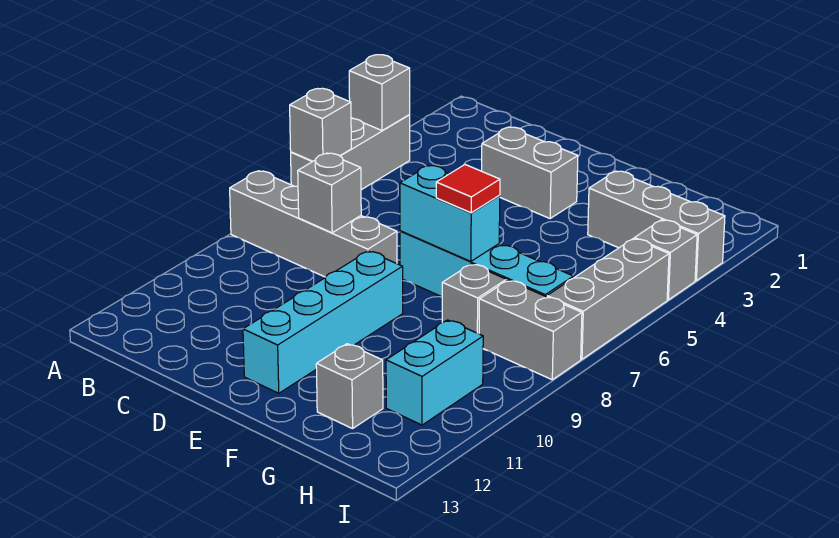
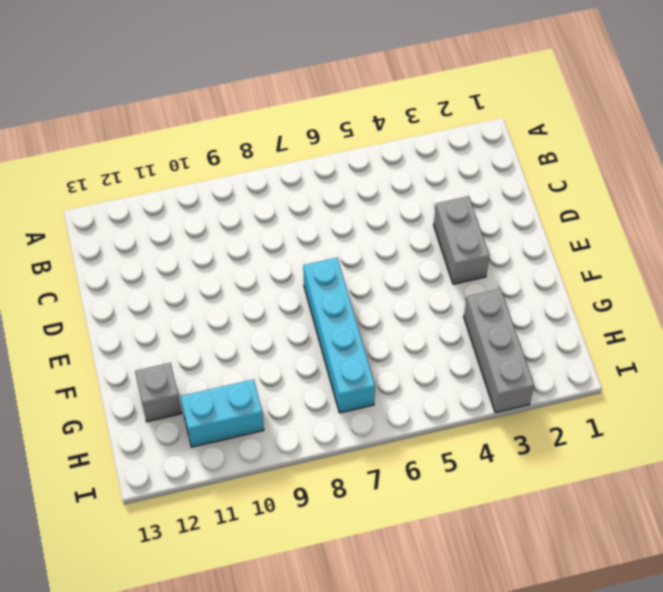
none -> grey 1x3 brick [291,115,410,190]
none -> grey 1x4 brick [230,171,397,277]
none -> cyan 1x4 brick [243,251,403,393]

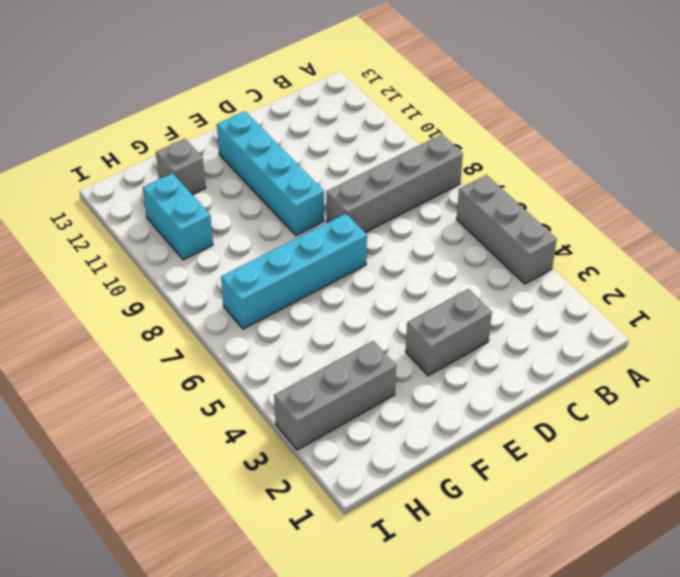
none -> grey 1x1 brick [442,264,506,334]
none -> grey 1x2 brick [479,280,582,380]
none -> grey 1x1 brick [634,220,697,300]

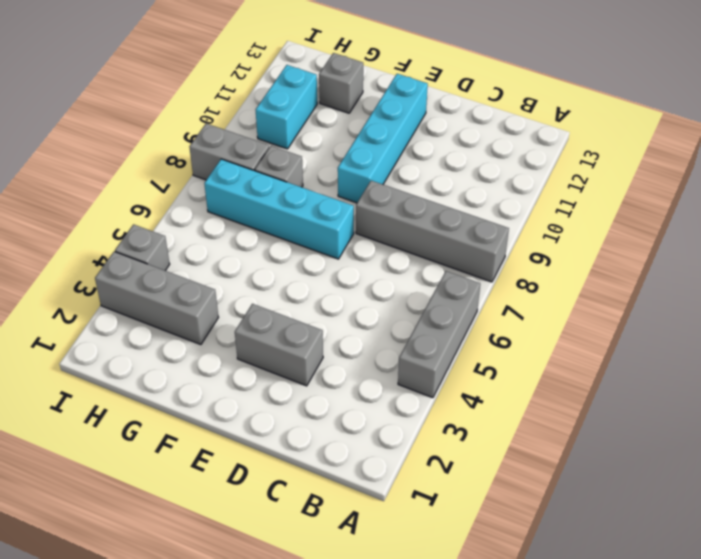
none -> grey 1x3 brick [547,239,669,359]
none -> grey 1x1 brick [349,55,410,130]
none -> grey 1x1 brick [290,88,351,161]

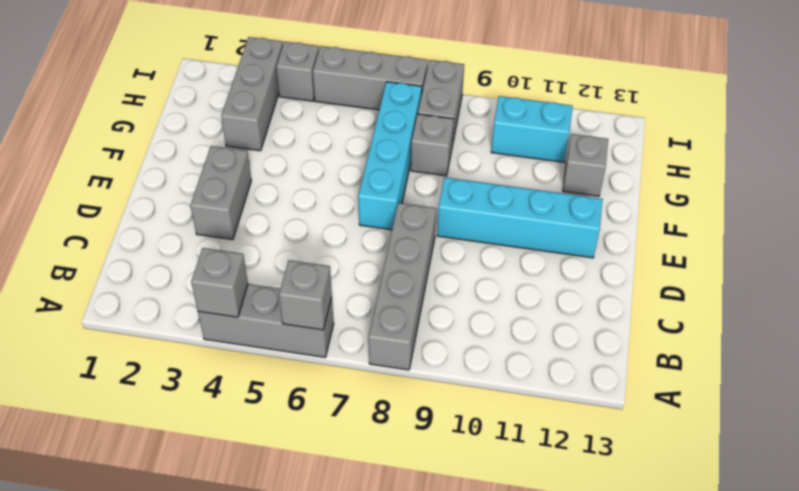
none -> grey 1x1 brick [298,153,361,233]
none -> cyan 1x2 brick [400,165,500,261]
none -> red 1x1 tile [436,165,500,213]

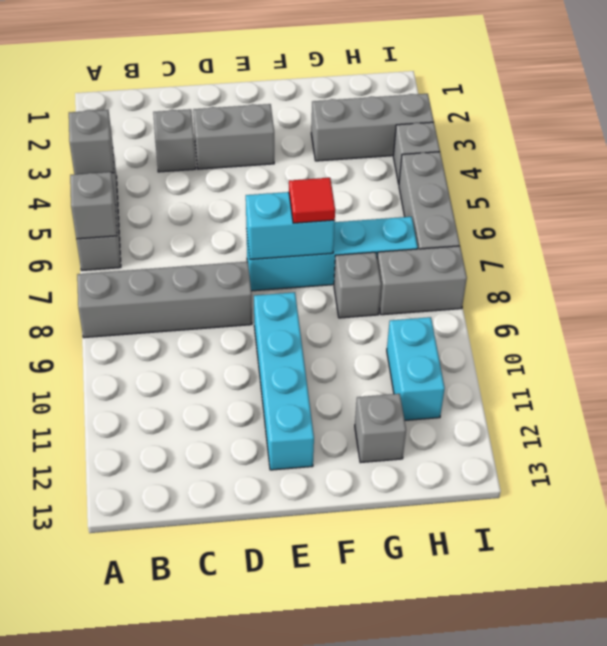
grey 1x1 brick [153,109,196,172] -> grey 1x1 brick moved to [298,153,361,233]

